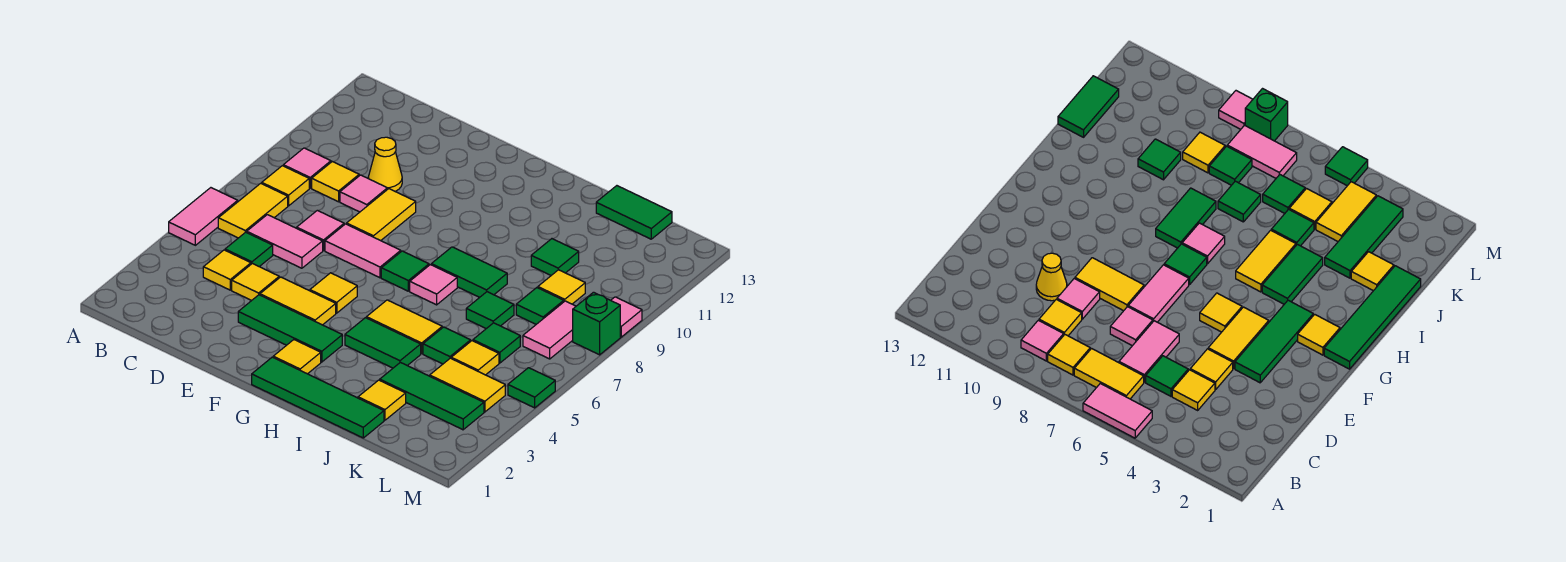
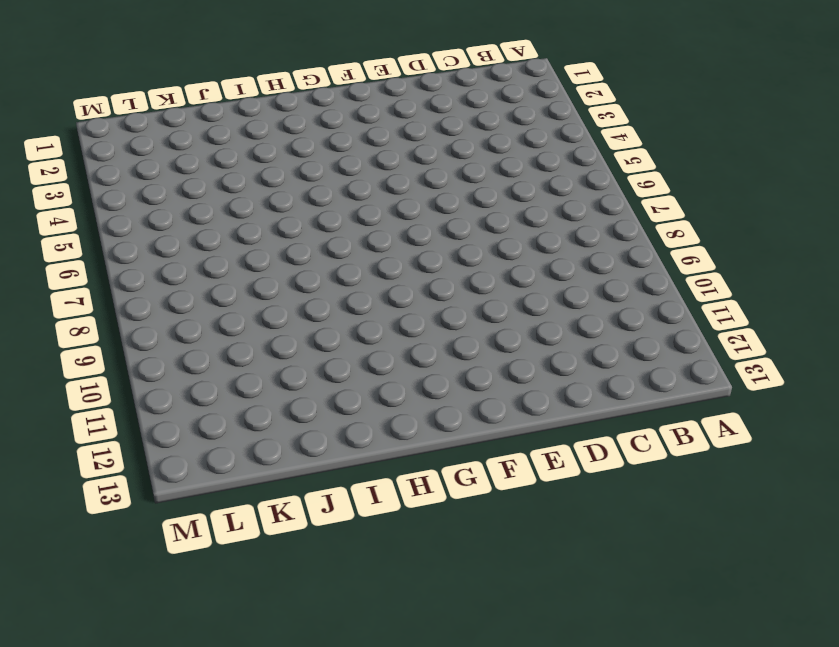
none -> pink 1x2 tile [169,188,238,245]
none -> yellow 1x2 tile [218,183,288,238]
none -> yellow 1x1 tile [262,166,309,206]
none -> pink 1x1 tile [283,148,331,188]

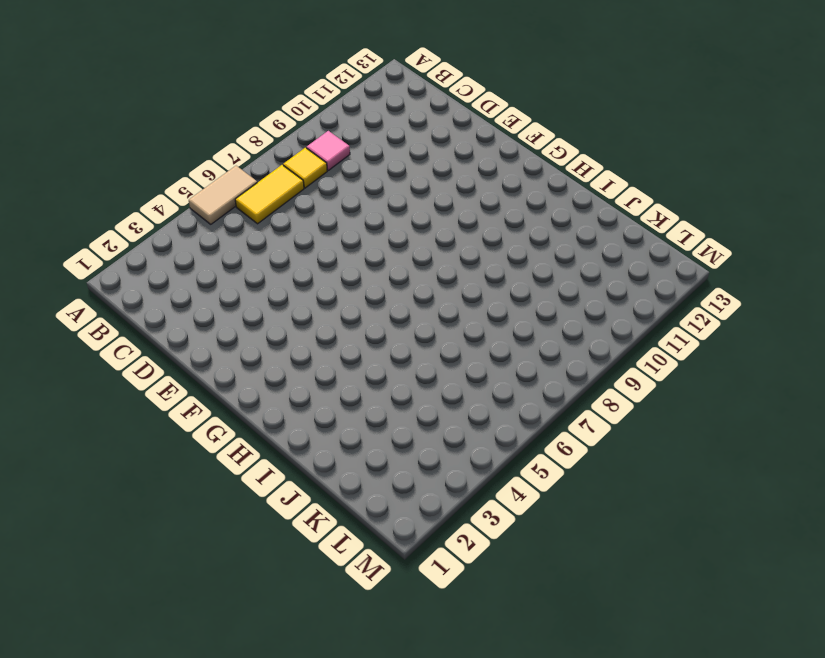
tan 1x2 tile [189,166,257,224] -> pink 1x2 tile [169,188,238,245]
none -> yellow 1x1 tile [203,250,251,290]
none -> green 1x1 tile [225,232,273,267]
none -> pink 1x2 tile [247,215,323,268]
none -> yellow 1x1 tile [312,162,359,202]

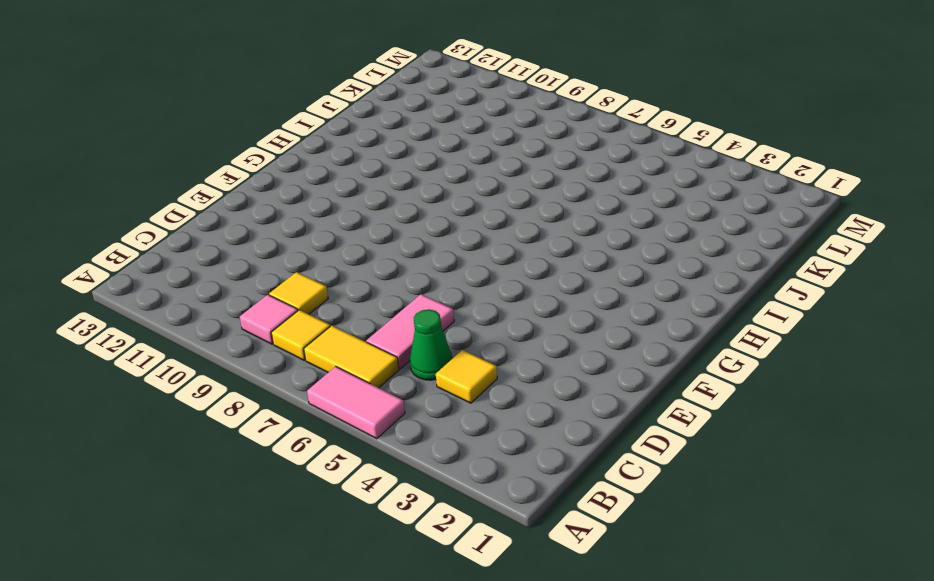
green 1x1 cone [410,309,452,380] -> green 1x1 tile [225,232,273,267]
none -> yellow 1x1 tile [232,264,279,300]
none -> pink 1x1 tile [297,210,344,251]
none -> pink 1x1 tile [340,175,387,212]
none -> yellow 1x1 cone [368,137,402,191]

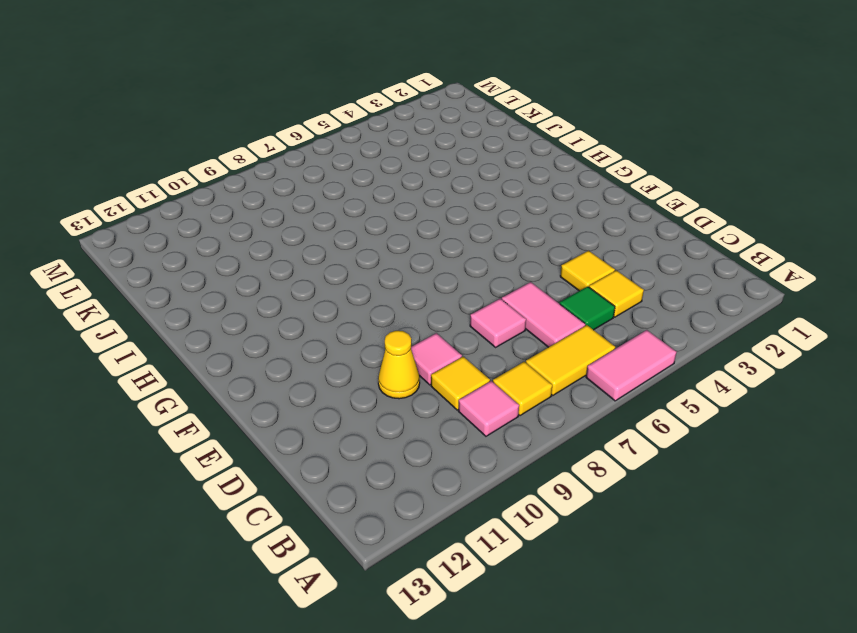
none -> green 1x3 tile [238,295,342,362]
none -> yellow 1x2 tile [260,277,336,325]
none -> pink 1x2 tile [325,224,401,278]
none -> yellow 1x2 tile [347,189,416,241]

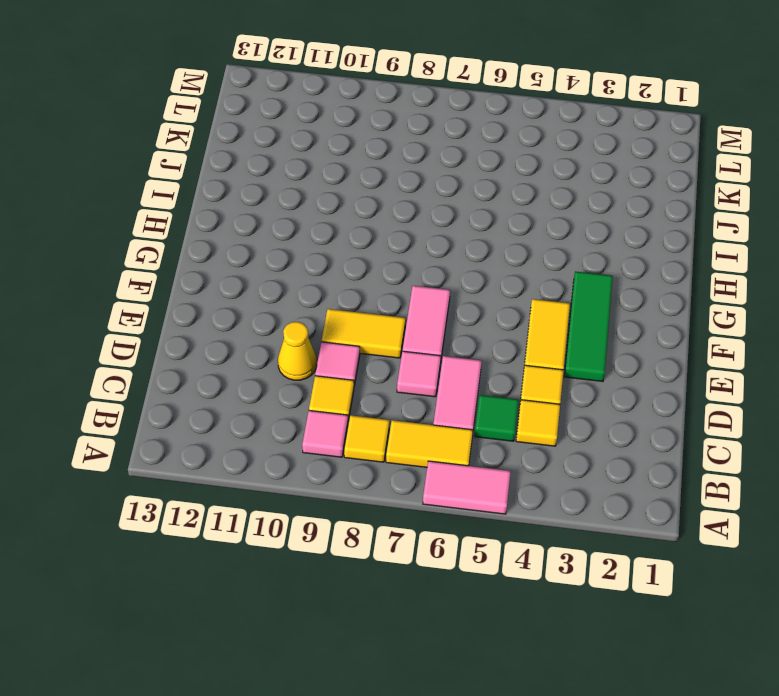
none -> yellow 1x1 tile [310,273,357,313]
none -> green 1x4 tile [252,357,384,438]
none -> yellow 1x1 tile [273,340,321,374]
none -> green 1x1 tile [381,251,429,291]

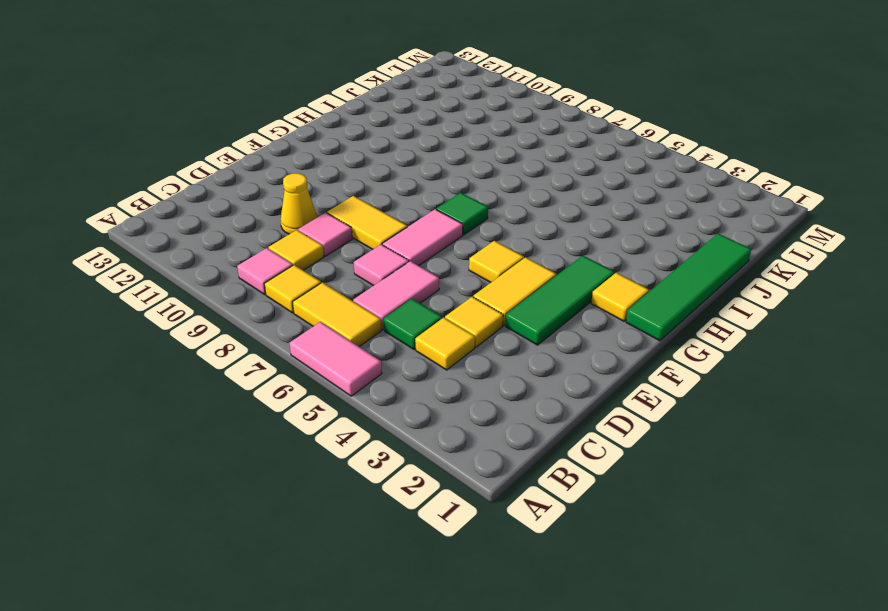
none -> green 1x2 tile [345,318,421,368]
none -> yellow 1x2 tile [366,300,442,354]
none -> pink 1x1 tile [410,265,457,305]
none -> green 1x2 tile [431,247,507,297]

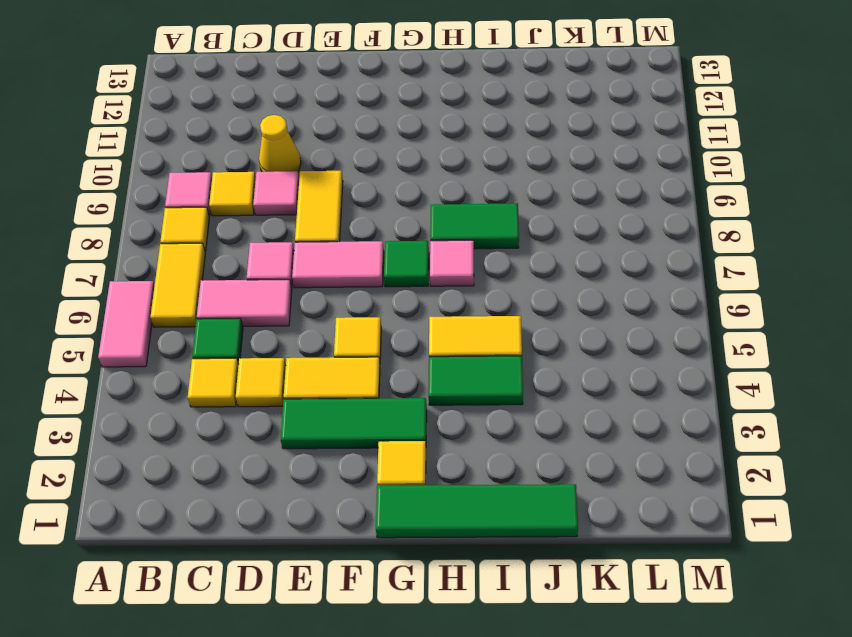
none -> yellow 1x1 tile [358,380,406,420]
none -> green 1x3 tile [380,362,484,430]
none -> green 1x1 tile [423,327,471,364]
none -> green 1x1 tile [466,292,514,329]

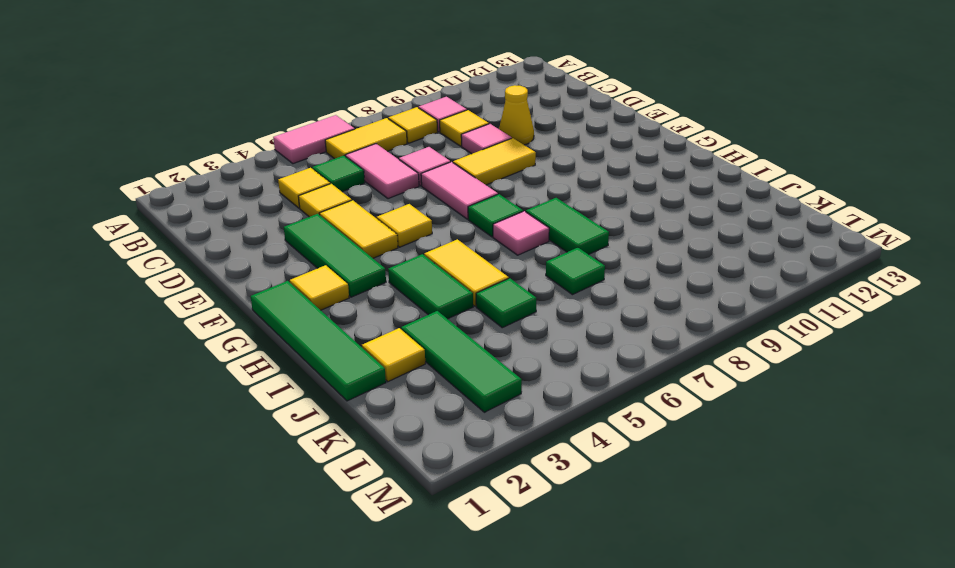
none -> green 1x1 tile [531,239,579,275]
none -> green 1x2 tile [596,186,672,239]
none -> yellow 1x2 tile [430,358,505,412]
none -> yellow 1x1 tile [451,341,499,375]

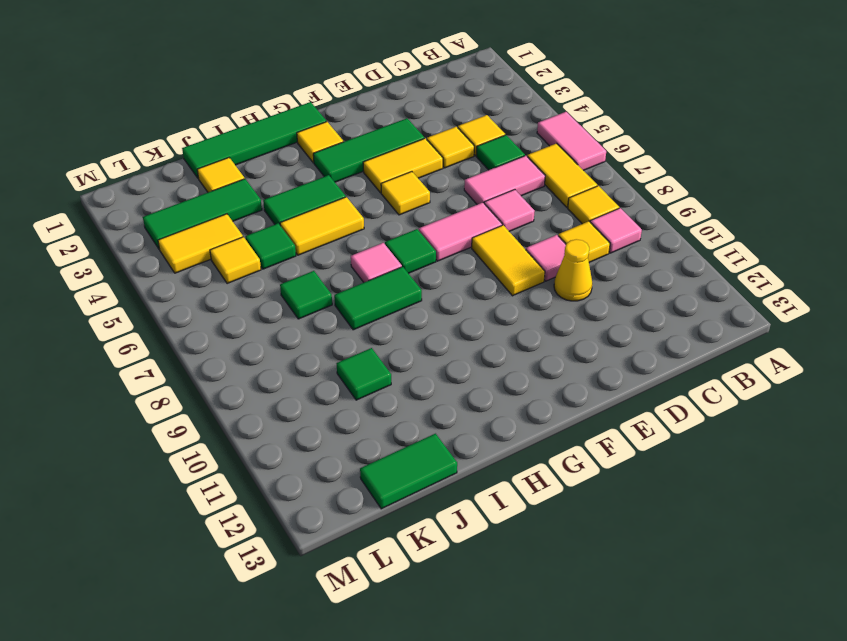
none -> green 1x1 tile [473,323,520,363]
none -> green 1x1 tile [516,288,564,324]
none -> yellow 1x1 tile [538,270,585,304]
none -> pink 1x2 tile [523,301,576,359]

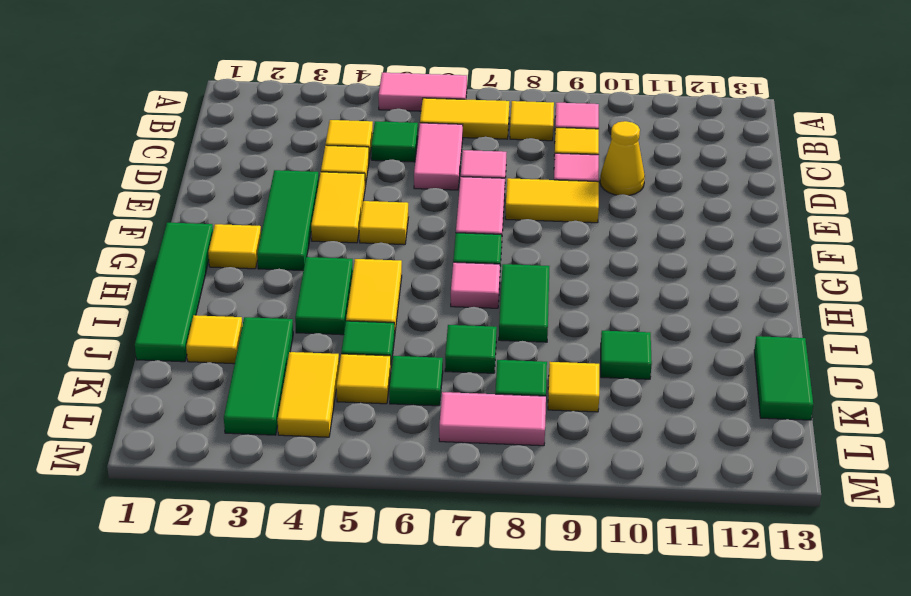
none -> green 1x1 tile [508,368,555,408]
none -> green 1x1 brick [573,292,620,355]
none -> pink 1x1 tile [611,297,642,337]

